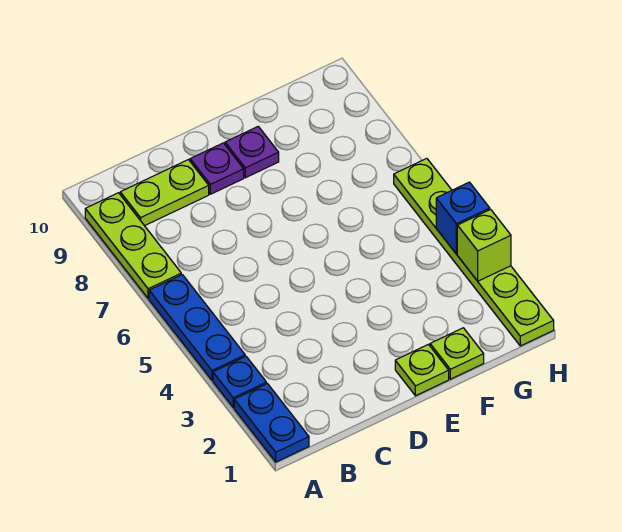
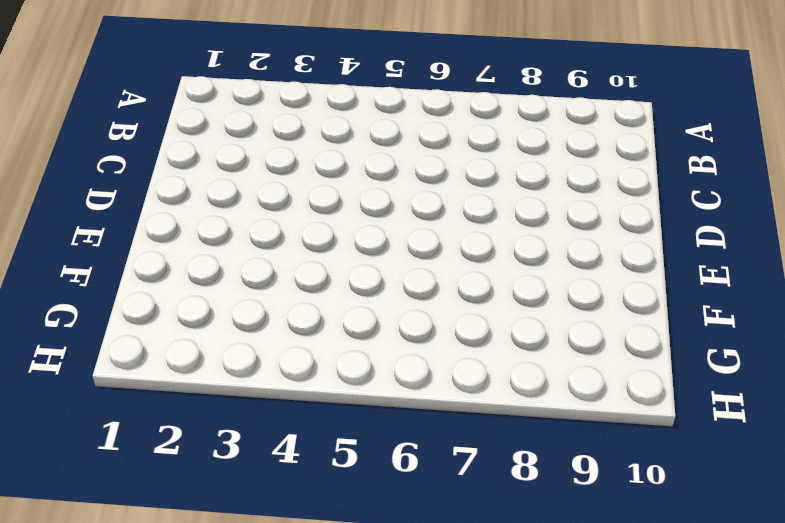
none -> blue 1x2 plate [234,384,309,462]
none -> blue 1x1 plate [213,356,266,408]
none -> blue 1x3 plate [149,275,245,380]

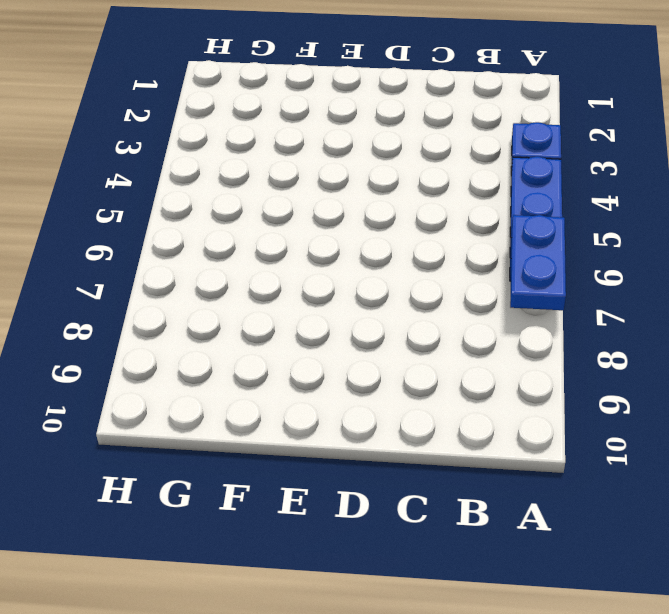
blue 1x2 plate [510,215,566,310] -> blue 1x2 plate moved to [234,384,309,462]
none -> lime 1x3 plate [85,193,181,299]
none -> lime 1x2 plate [120,160,209,226]
none -> purple 1x1 plate [190,143,244,194]

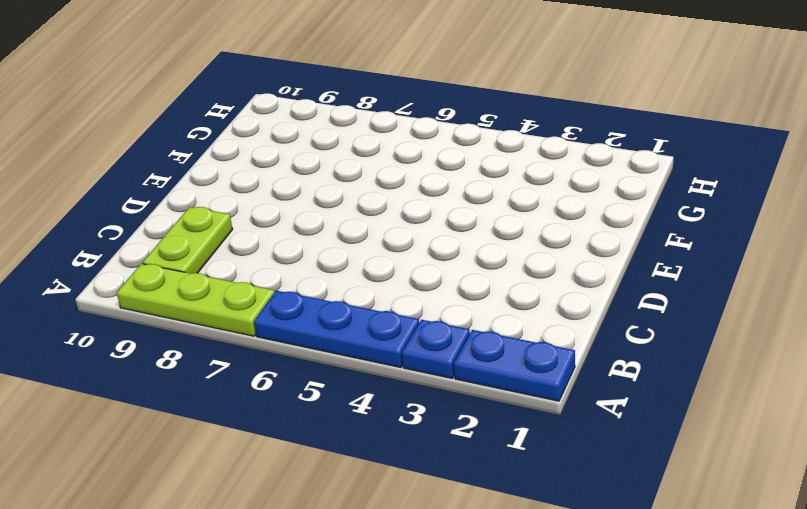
none -> purple 1x1 plate [190,143,244,194]
none -> lime 1x1 plate [395,344,449,396]
none -> purple 1x1 plate [225,127,279,178]

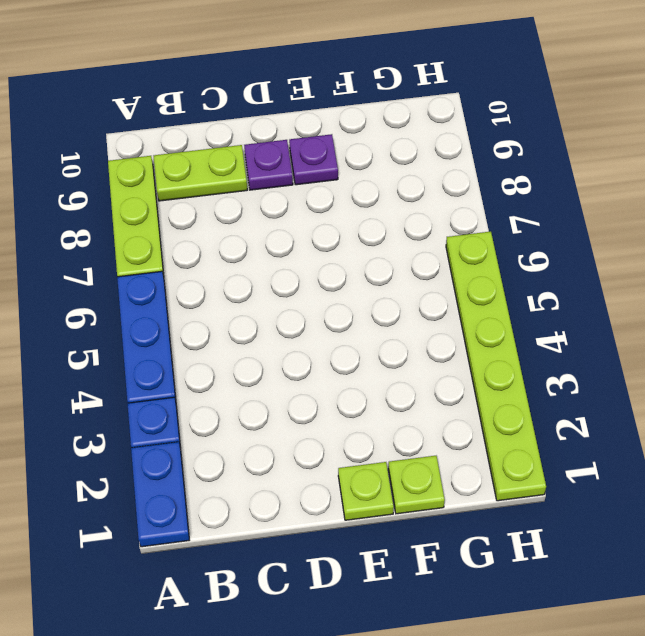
none -> lime 1x1 brick [457,209,511,281]
none -> blue 1x1 brick [436,182,490,254]

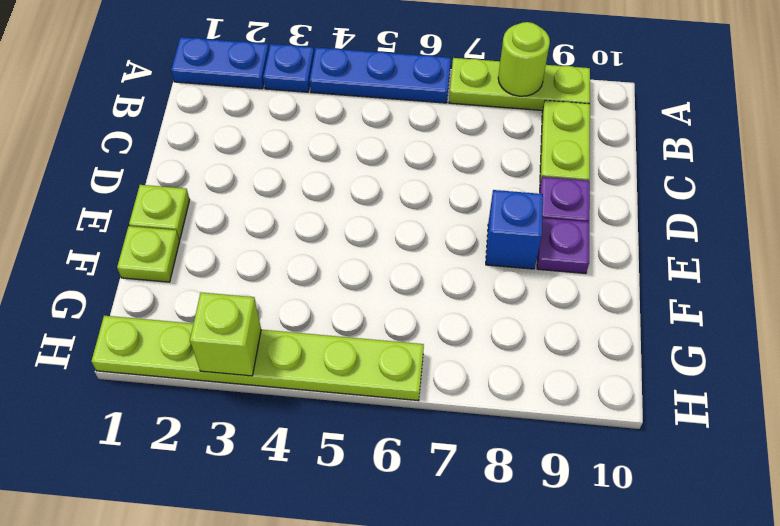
lime 1x1 round brick [498,22,550,96] -> none
blue 1x1 brick [486,190,543,269] -> blue 1x1 brick moved to [436,182,490,254]

